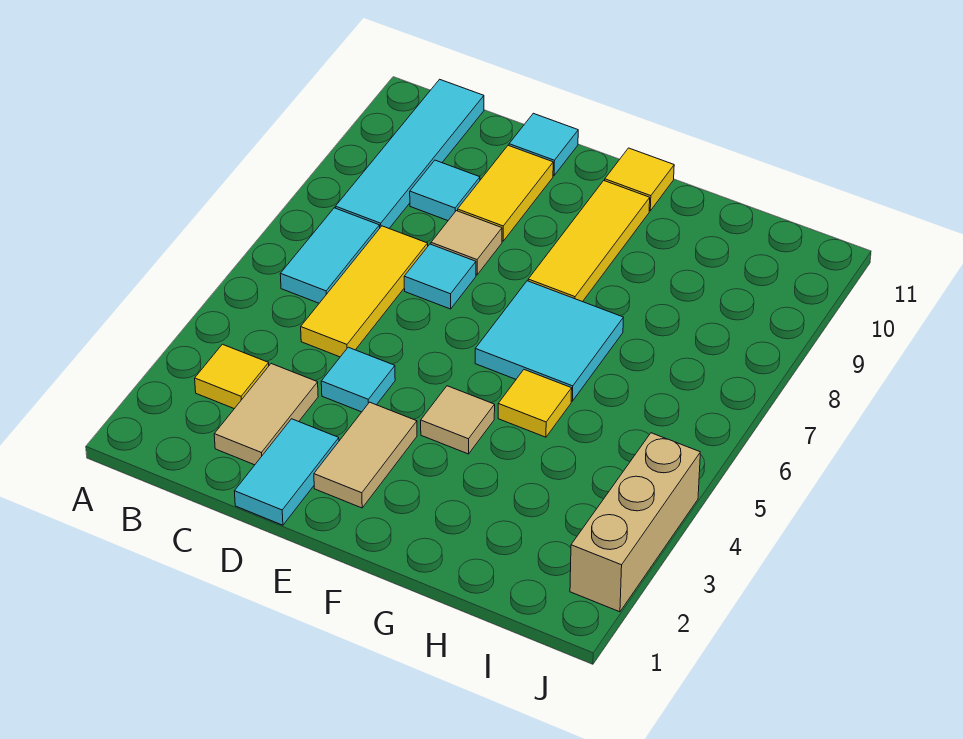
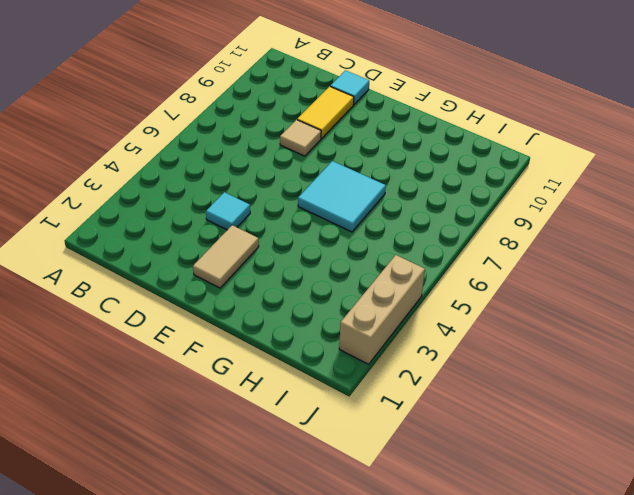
none -> yellow 1x1 tile [195,344,269,409]
none -> cyan 1x2 tile [280,208,380,303]
none -> cyan 1x4 tile [335,79,484,228]

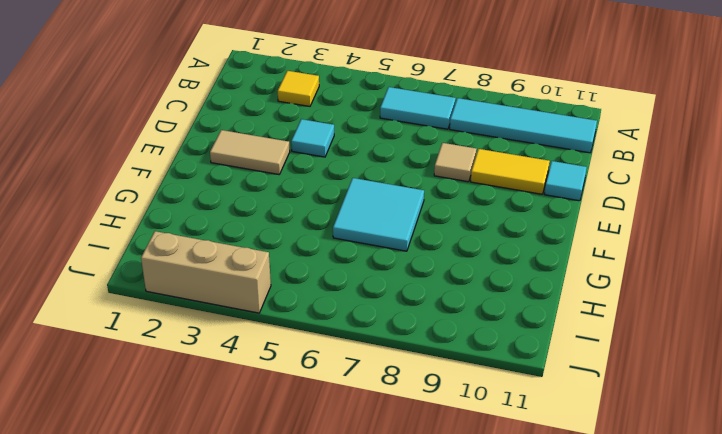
none -> tan 1x2 tile [214,364,318,465]
none -> yellow 1x3 tile [301,226,428,357]
none -> cyan 1x1 tile [410,160,480,221]

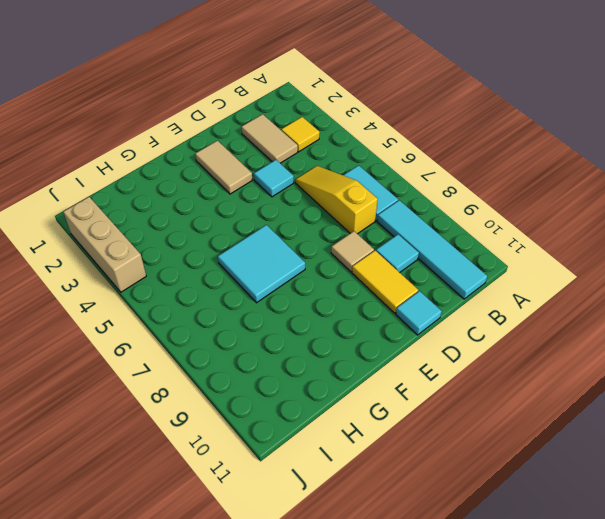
yellow 1x3 slope [296,166,378,234] -> yellow 1x3 tile [301,226,428,357]
none -> cyan 1x2 tile [234,419,339,525]
none -> cyan 1x1 tile [404,244,476,309]
none -> tan 1x1 tile [421,386,495,454]

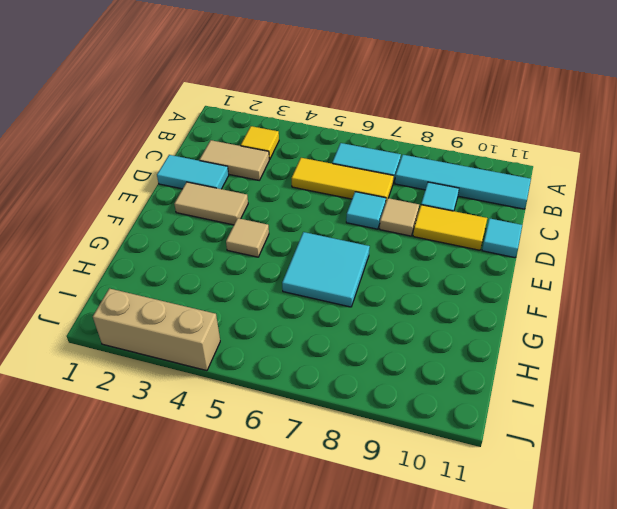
none -> cyan 1x1 tile [321,347,395,412]
none -> yellow 1x3 tile [528,181,650,302]
none -> yellow 1x1 tile [605,148,674,211]

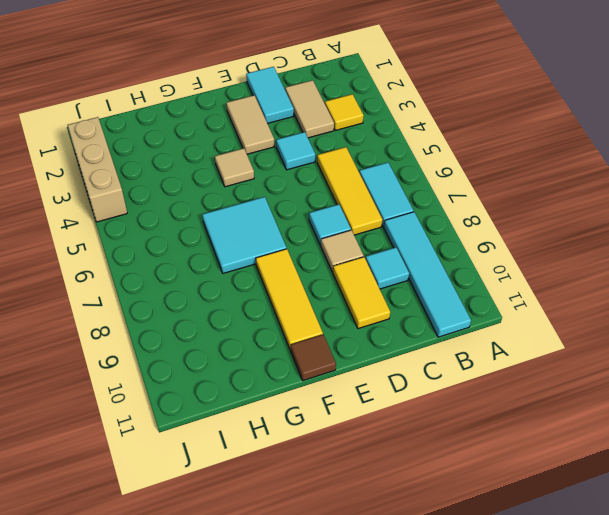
brown 1x1 tile [291,335,336,381] -> yellow 1x1 tile [605,148,674,211]
none -> cyan 1x1 tile [509,113,578,175]
none -> yellow 1x1 tile [498,370,572,437]

